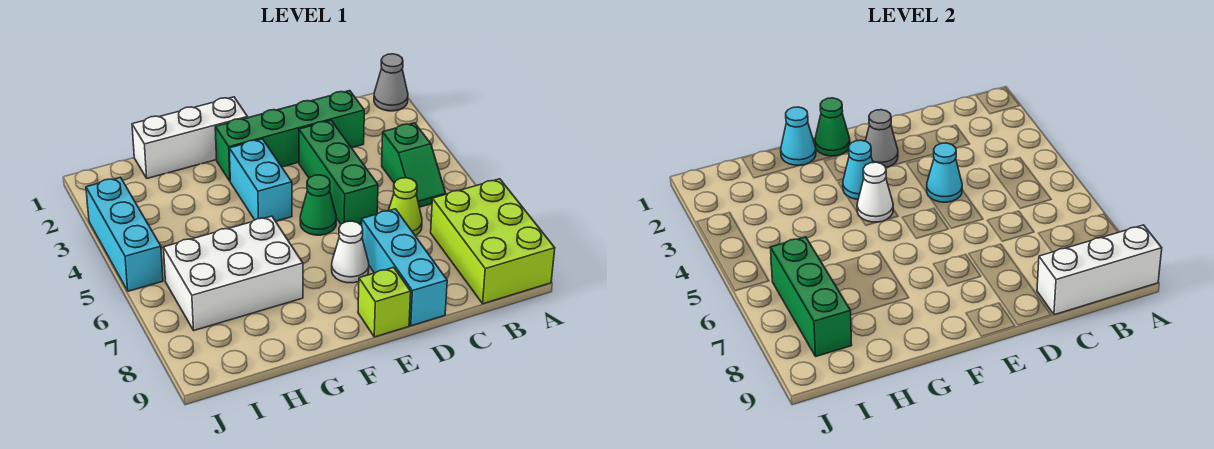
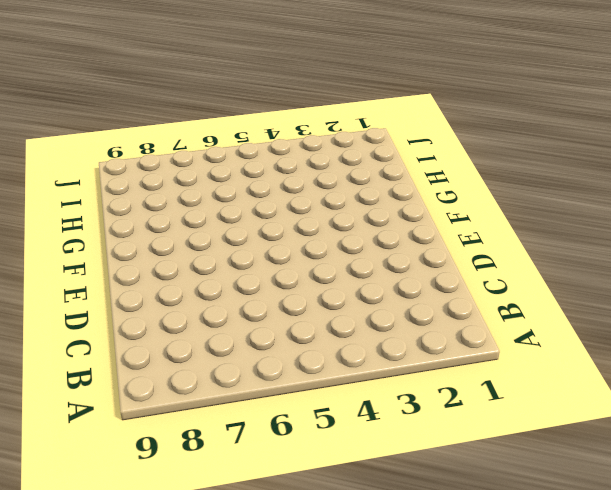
none -> grey 1x1 cone [374,54,408,111]
none -> lime 2x3 brick [431,179,555,304]
none -> green 1x2 slope [382,123,446,207]

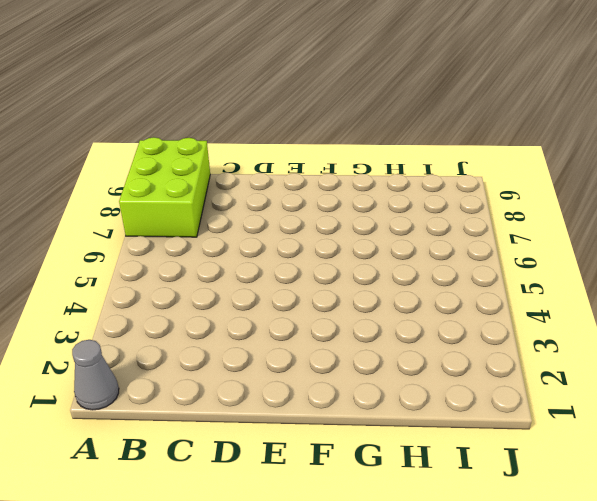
none -> green 1x2 slope [382,123,446,207]
none -> green 1x4 brick [215,91,364,181]
none -> lime 1x1 cone [388,178,422,236]

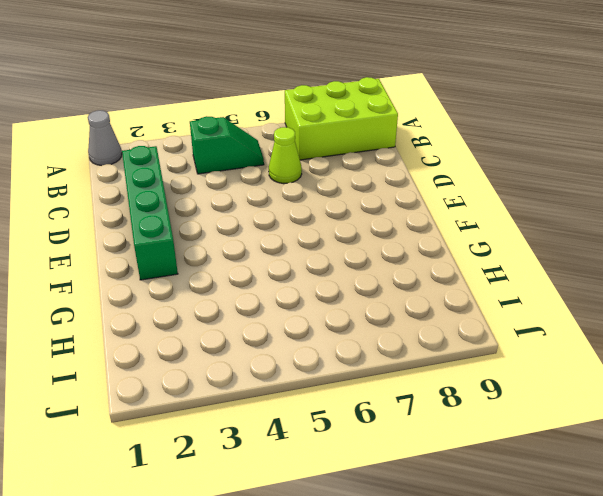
none -> green 1x3 brick [299,120,378,224]
none -> cyan 1x3 brick [361,209,447,326]
none -> green 1x1 cone [300,175,336,235]

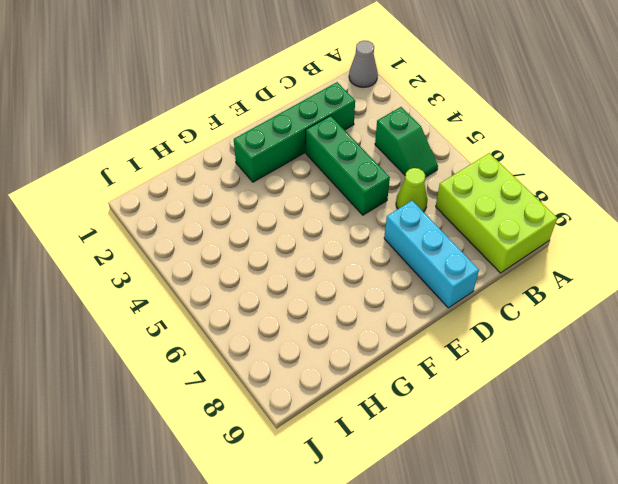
none -> green 1x1 cone [300,175,336,235]
none -> white 1x1 cone [332,221,369,283]
none -> lime 1x1 brick [358,267,411,337]

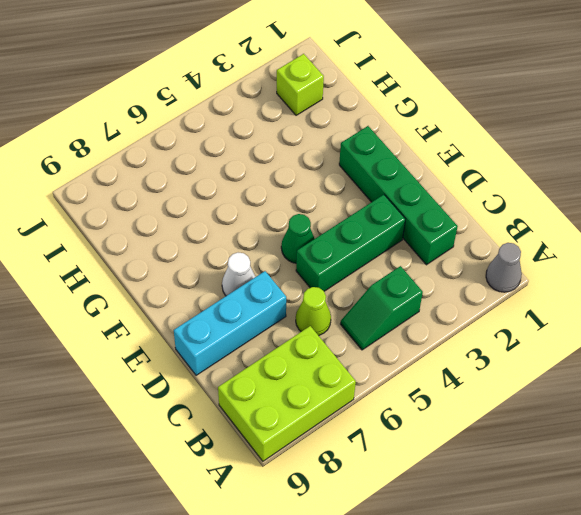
lime 1x1 brick [277,54,324,115] -> lime 1x1 brick moved to [358,267,411,337]
none -> white 1x3 brick [132,97,248,178]
none -> cyan 1x2 brick [229,139,292,221]
none -> white 2x3 brick [163,216,303,330]

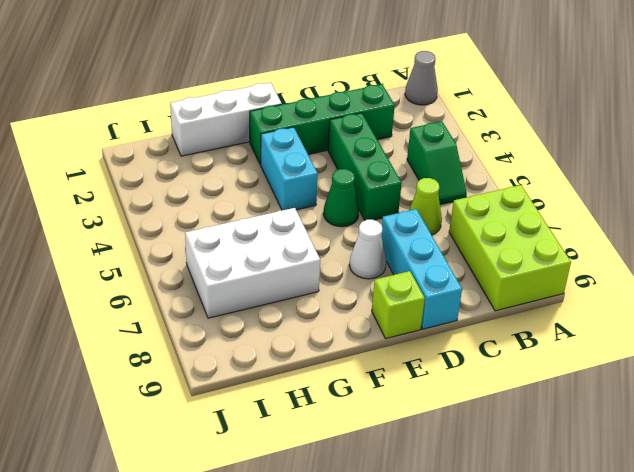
none -> cyan 1x3 brick [86,177,163,291]
none -> white 1x3 brick [1037,225,1162,315]
none -> cyan 1x1 cone [927,143,962,202]

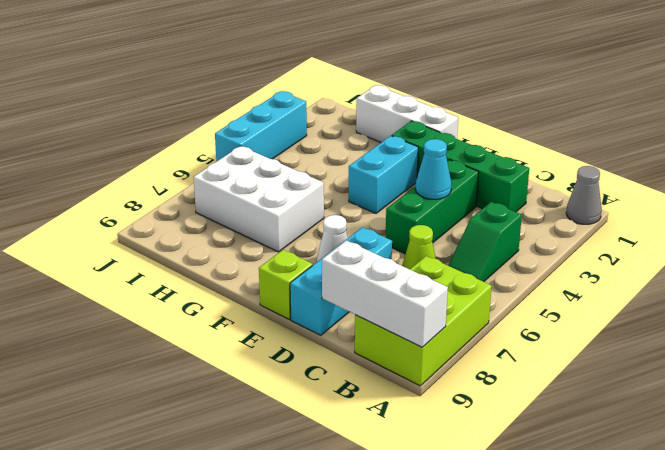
none -> green 1x1 cone [300,175,336,235]
none -> grey 1x1 cone [866,110,898,168]
none -> green 1x1 cone [815,98,850,156]

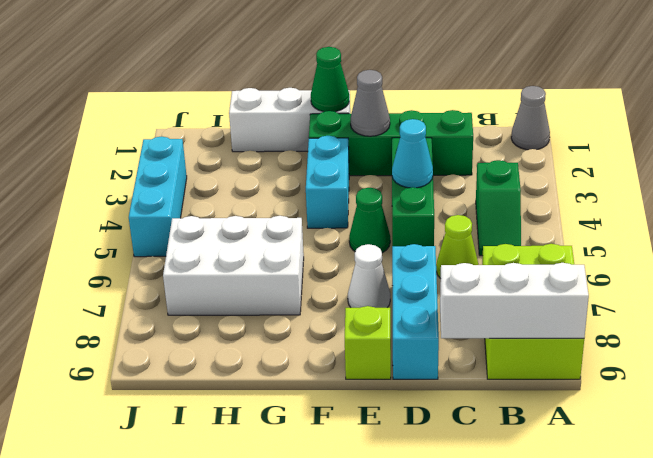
none -> cyan 1x1 cone [843,140,873,199]
none -> white 1x1 cone [857,162,893,222]
none -> cyan 1x1 cone [781,107,816,166]

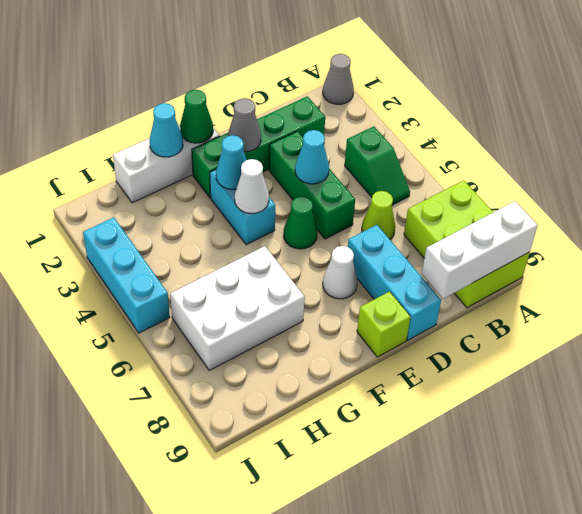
none -> green 1x3 brick [770,237,852,356]

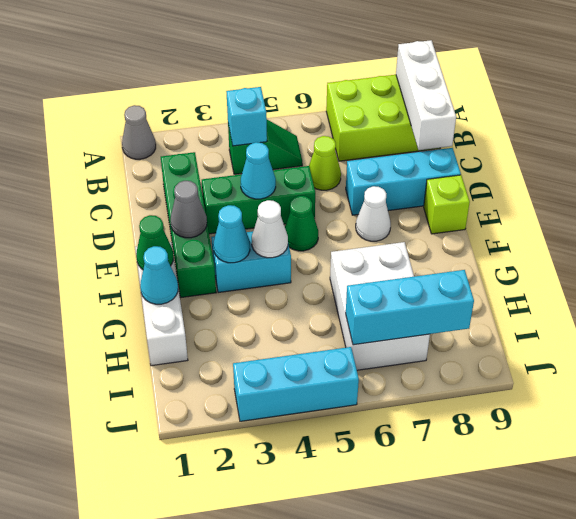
cyan 1x1 brick [226,87,267,146] -> none
cyan 1x3 brick [346,270,474,345] -> green 1x3 brick [770,237,852,356]

